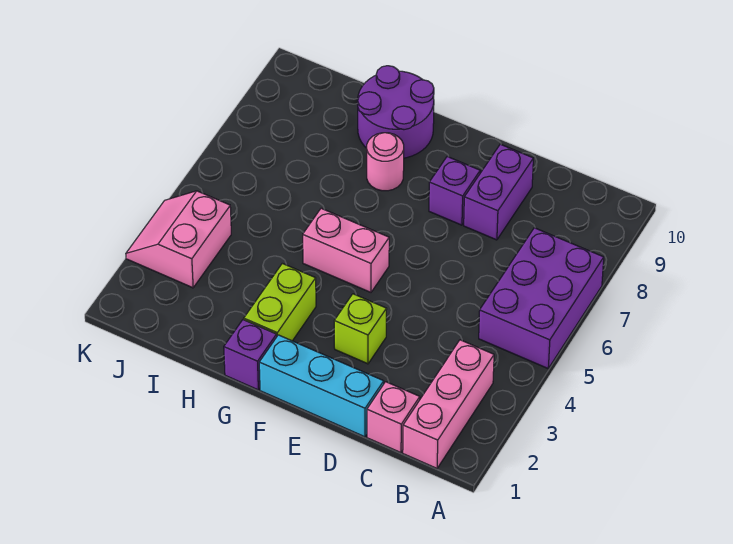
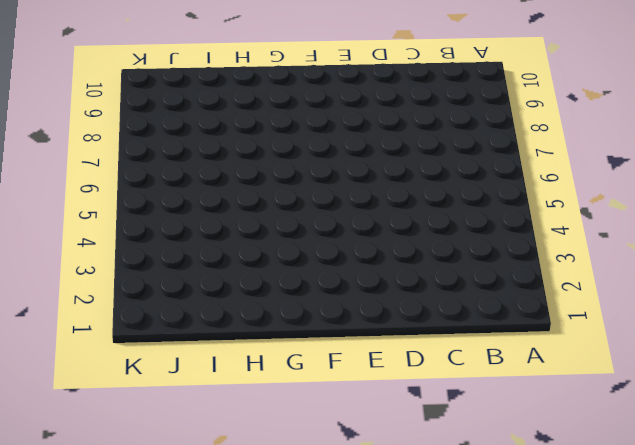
none -> purple 2x3 brick [479,228,604,368]
none -> pink 1x3 brick [403,340,494,468]
none -> pink 1x1 brick [367,382,420,453]

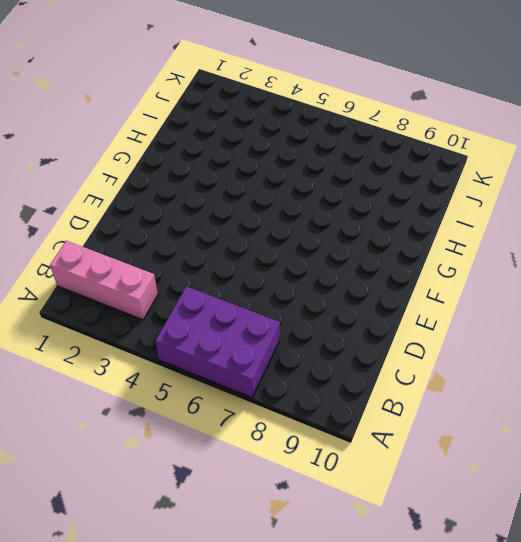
none -> pink 1x1 brick [367,382,420,453]
none -> cyan 1x3 brick [259,335,384,437]
none -> purple 1x2 brick [464,144,533,240]

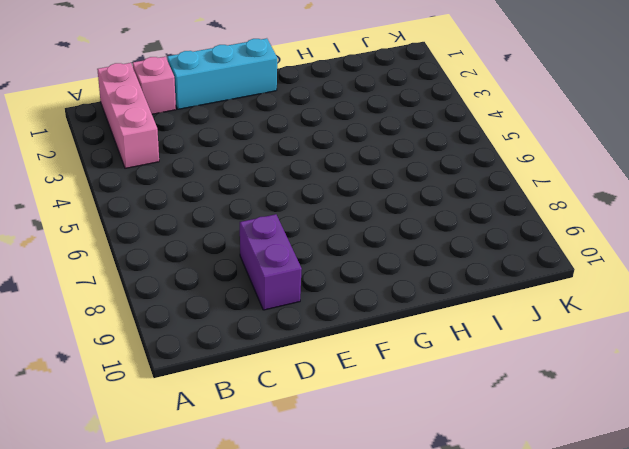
none -> purple 2x3 brick [479,228,604,368]
none -> lime 1x1 brick [334,294,387,364]
none -> purple 1x1 brick [429,157,480,225]

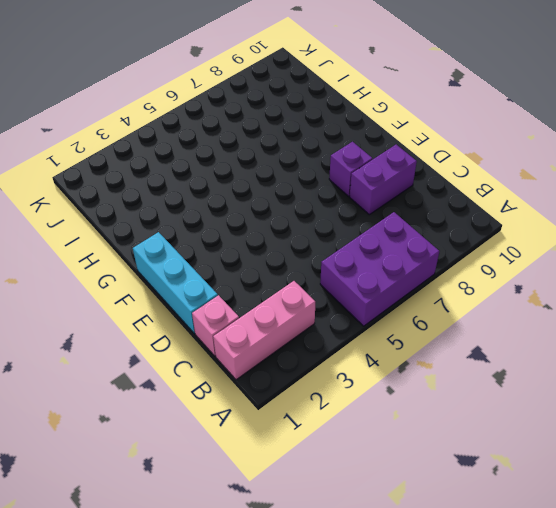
none -> lime 1x1 brick [334,294,387,364]
none -> pink 1x2 brick [303,208,389,292]
none -> purple 1x1 brick [224,320,277,390]

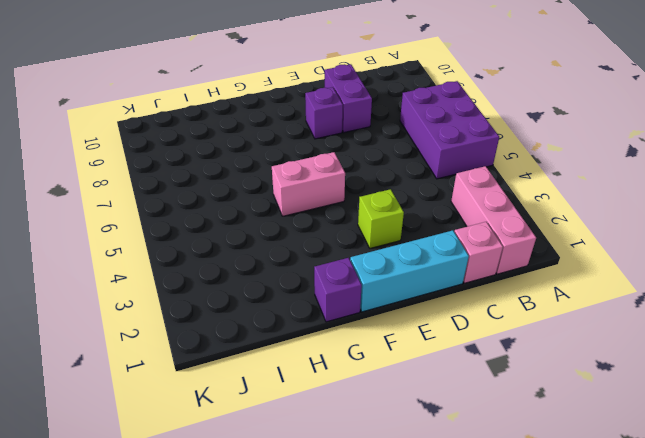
none -> lime 1x2 brick [244,263,316,341]
none -> pink 1x1 round brick [367,133,404,191]
none -> purple 2x2 round brick [358,66,434,158]

